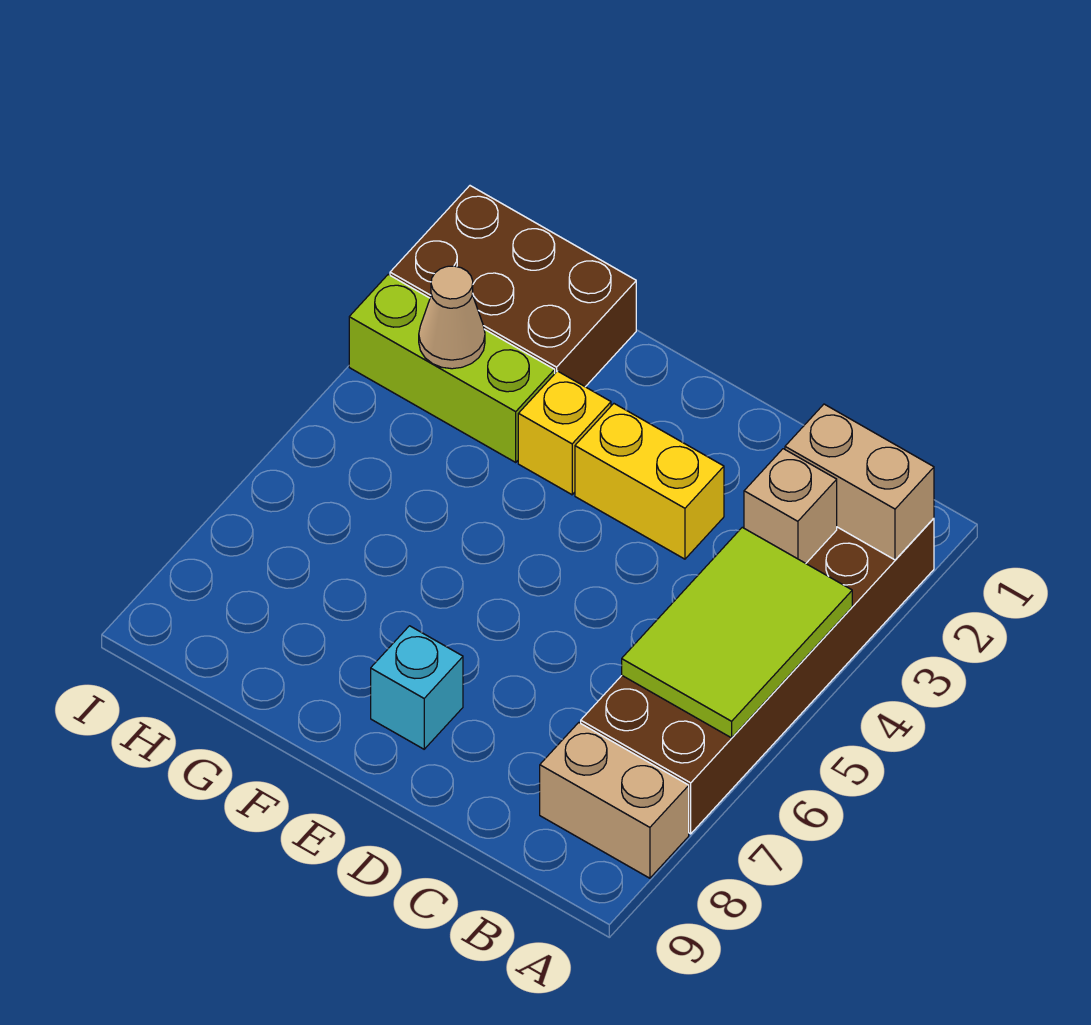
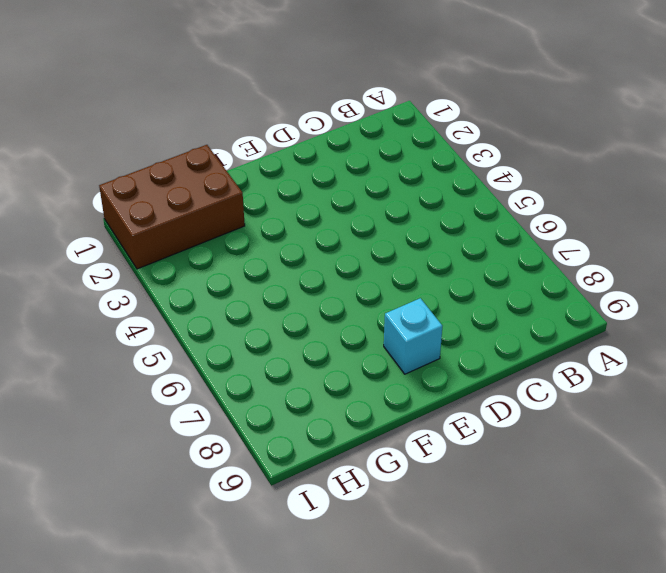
none -> brown 2x6 brick [581,518,934,834]
none -> tan 1x2 brick [540,723,689,878]

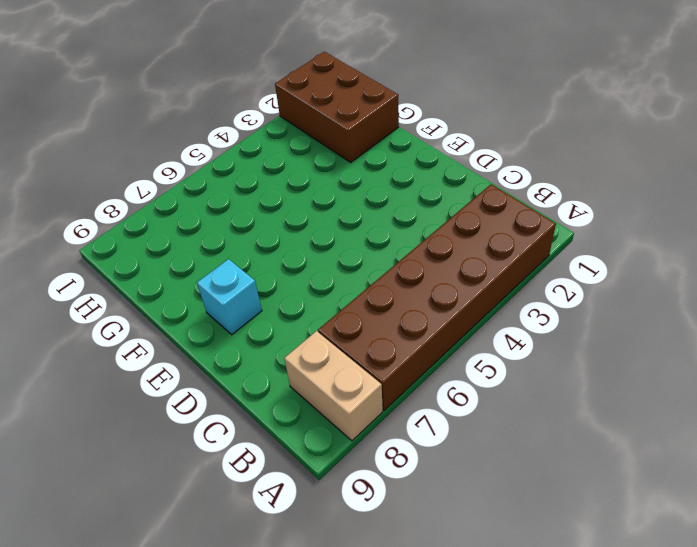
none -> yellow 1x2 brick [575,404,724,559]
none -> yellow 1x1 brick [518,371,611,495]

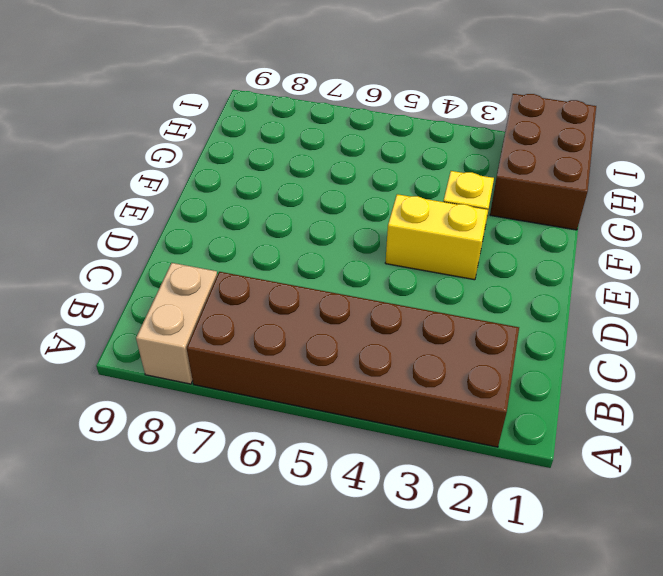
yellow 1x2 brick [385,194,488,280] -> yellow 1x2 brick turned to [575,404,724,559]
none -> cyan 1x1 brick [371,626,463,749]
none -> lime 1x3 brick [349,275,555,462]

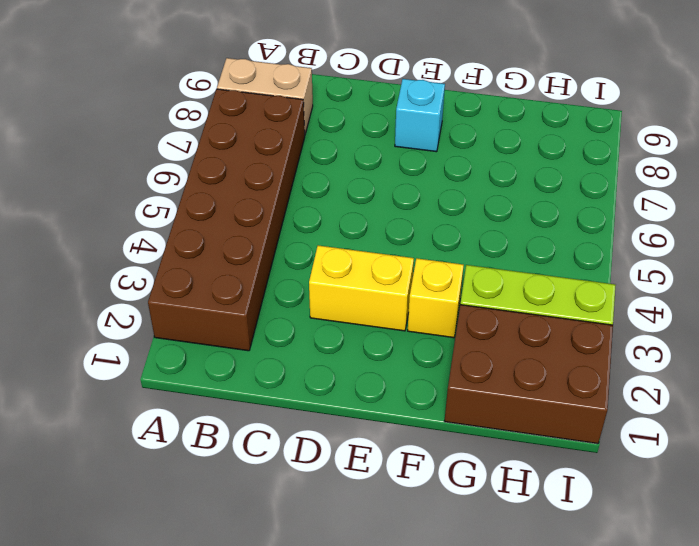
none -> tan 1x2 brick [785,404,934,560]
none -> lime 2x3 tile [622,527,852,738]

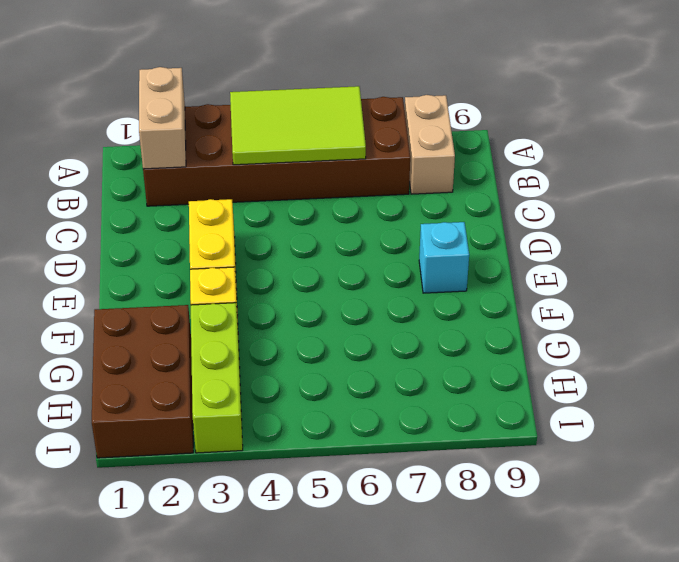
none -> tan 1x1 brick [744,449,837,563]
none -> tan 1x1 cone [419,266,485,369]

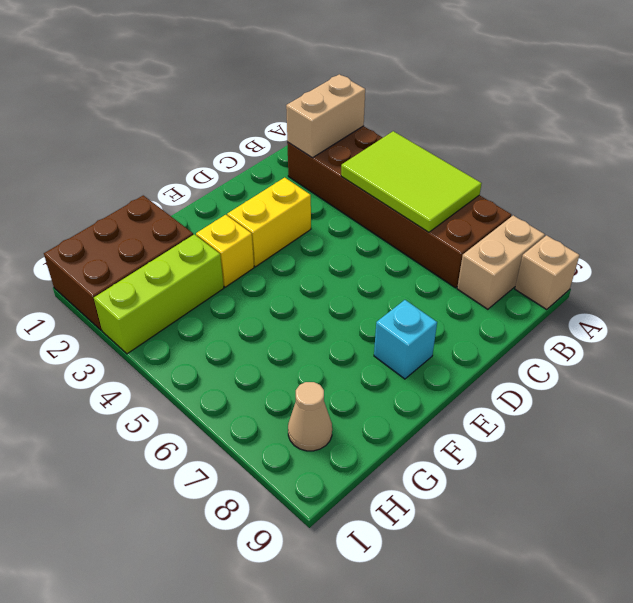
tan 1x1 brick [515,235,580,309] -> tan 1x1 brick moved to [744,449,837,563]
tan 1x1 cone [288,382,332,451] -> tan 1x1 cone moved to [419,266,485,369]

